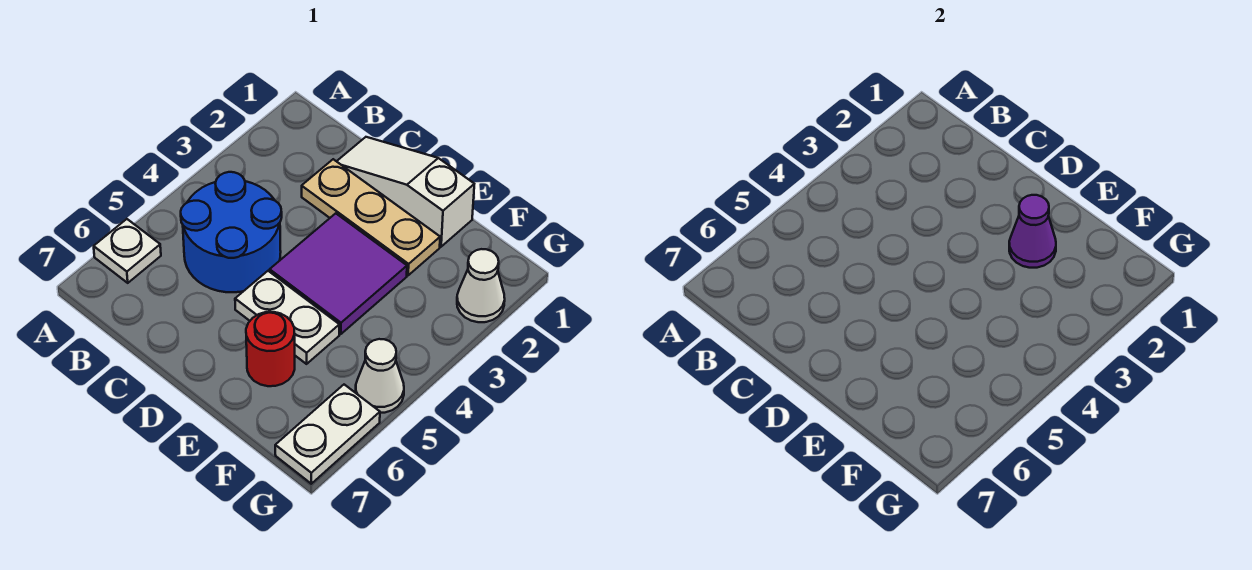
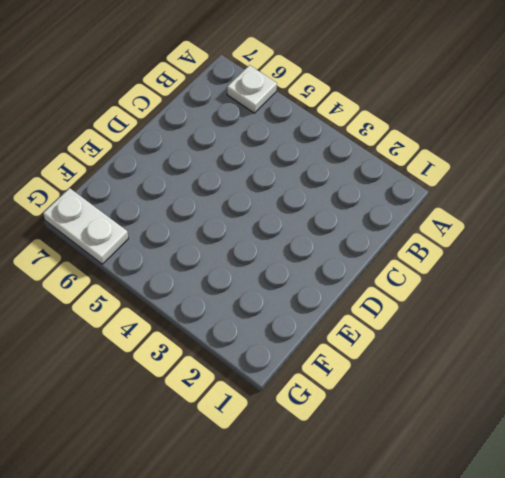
none -> blue 2x2 round brick [181,172,282,292]
none -> white 1x3 slope [337,137,474,247]

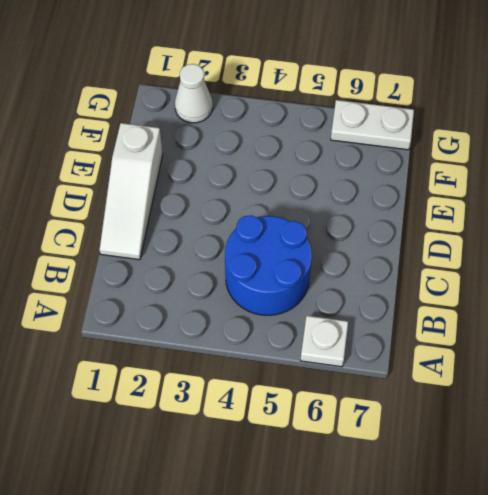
none -> tan 1x3 plate [302,159,440,275]
none -> purple 2x2 tile [270,213,407,334]

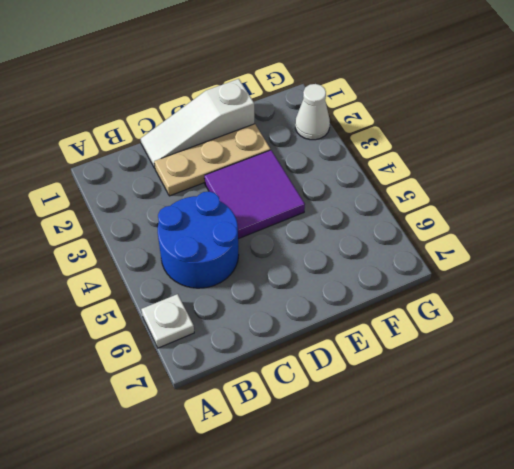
none -> white 1x2 plate [235,271,339,364]
none -> red 1x1 round brick [246,312,295,386]

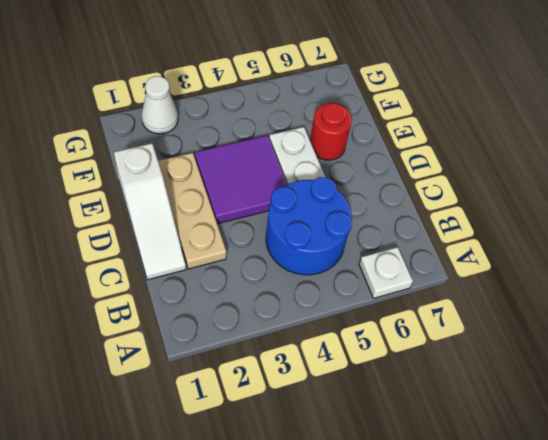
none -> white 1x1 cone [356,339,404,413]
none -> white 1x2 plate [275,385,380,484]

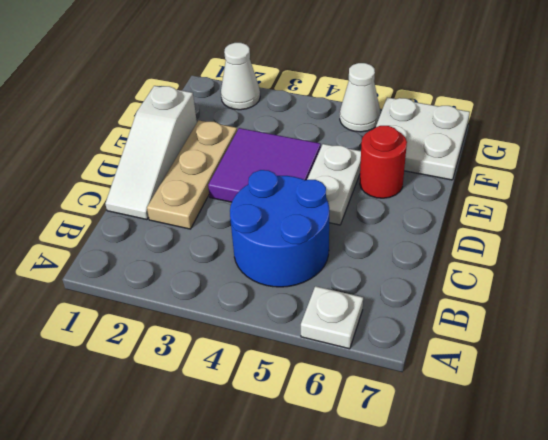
white 2x2 plate [376,97,470,180] -> white 1x2 plate [275,385,380,484]
none -> purple 1x1 cone [1009,195,1056,268]

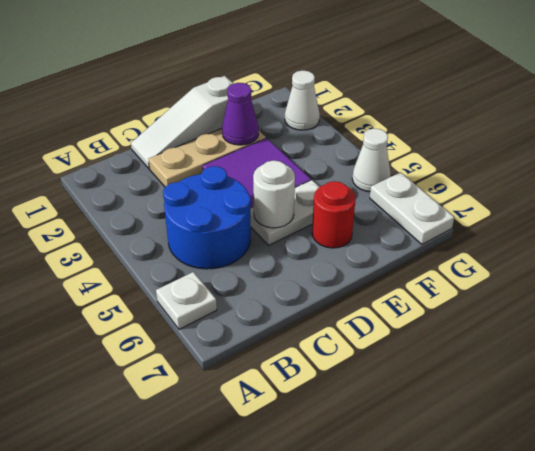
white 1x1 round brick [253,160,295,228] -> none

